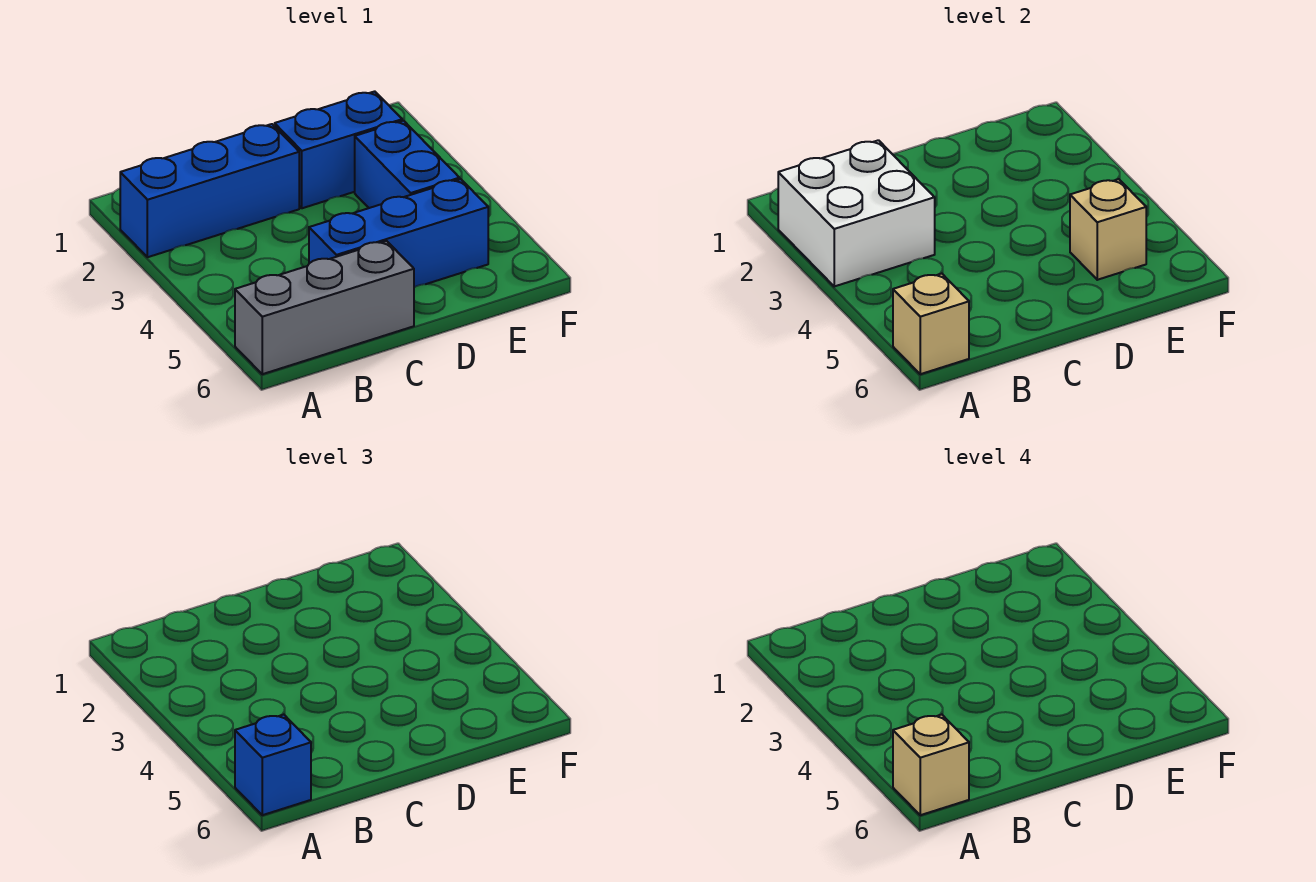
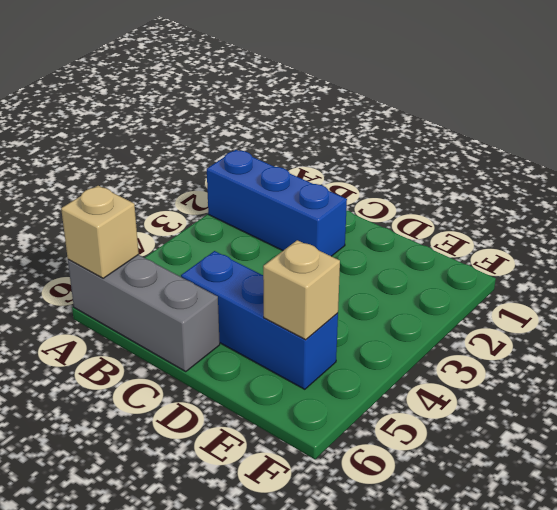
none -> blue 1x2 brick [275,91,402,208]
none -> blue 1x2 brick [355,121,460,208]

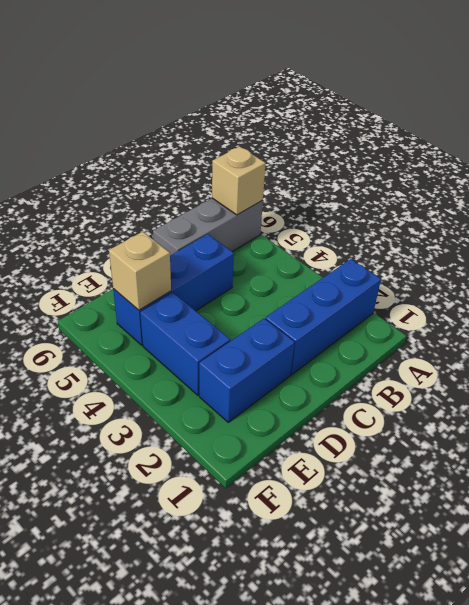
none -> white 2x2 brick [778,140,935,286]
none -> blue 1x1 brick [235,715,311,815]

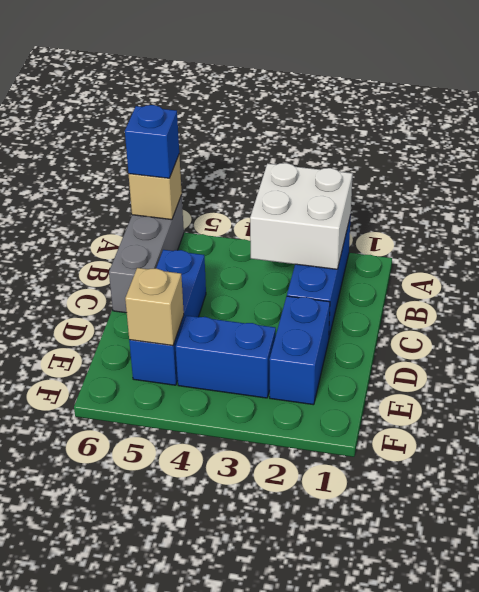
none -> tan 1x1 brick [893,715,969,815]

